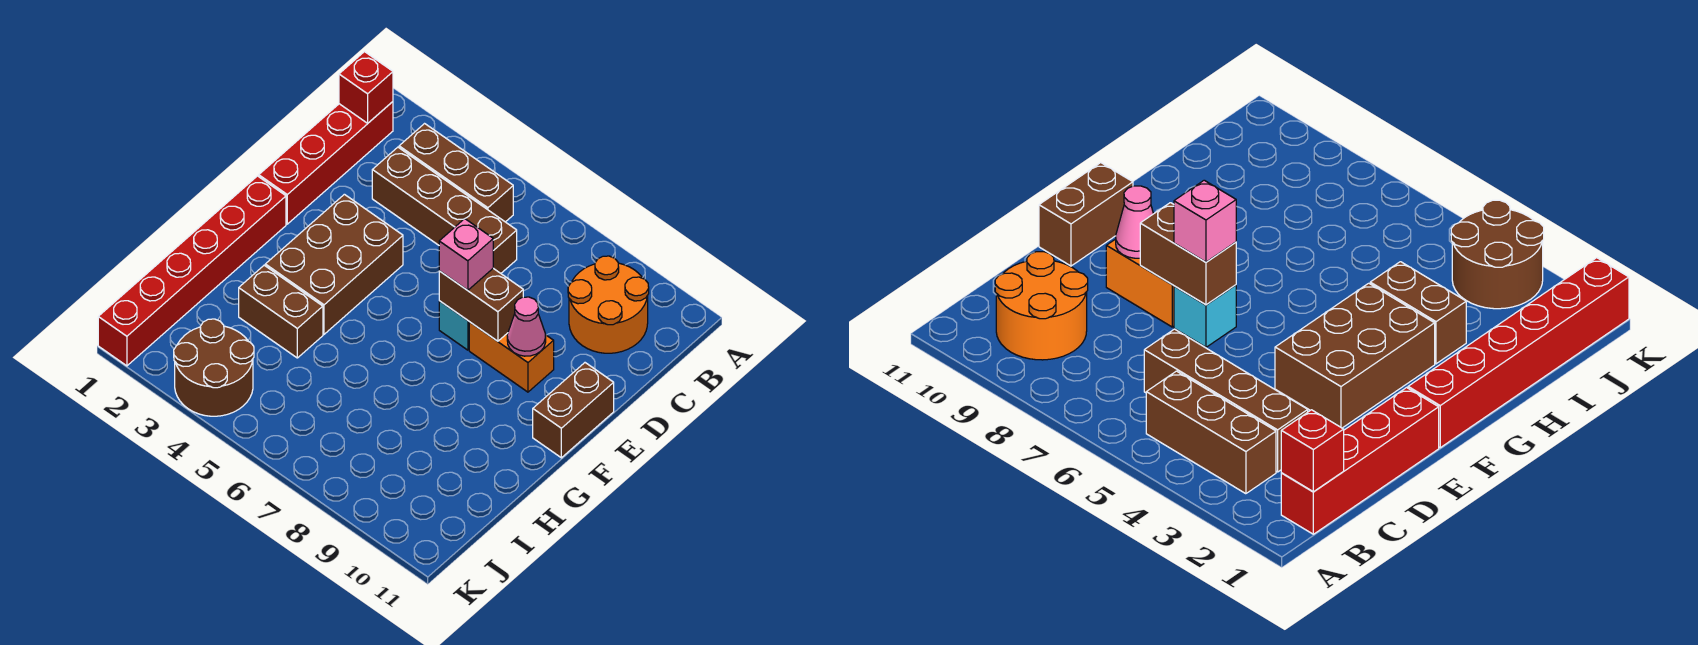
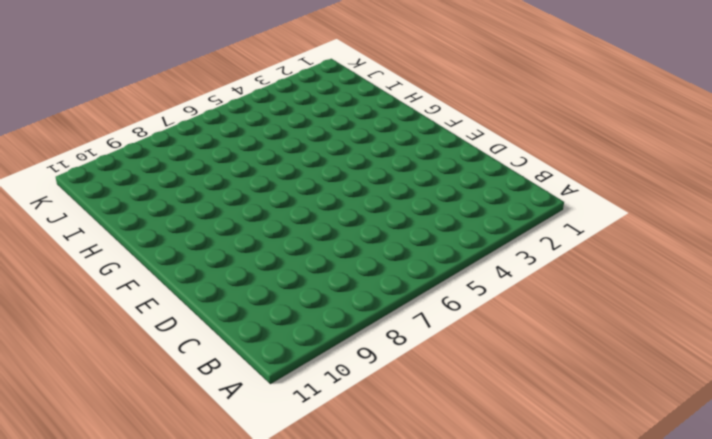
none -> red 1x4 brick [259,102,393,224]
none -> brown 1x3 brick [399,124,513,222]
none -> orange 2x2 round brick [568,256,649,353]

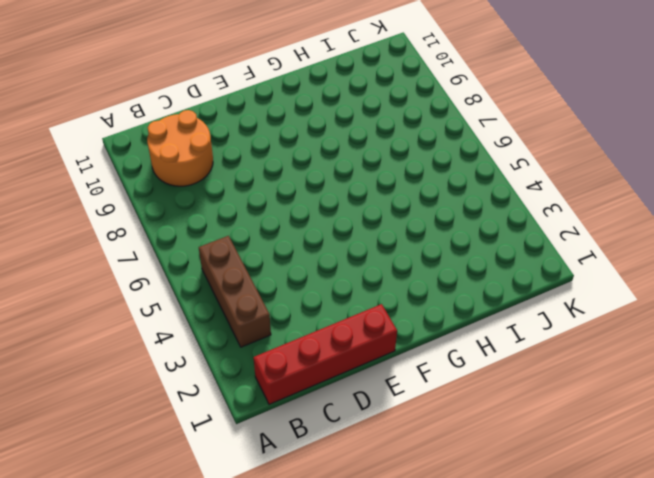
none -> brown 1x4 brick [372,147,517,273]
none -> brown 2x3 brick [265,194,403,334]
none -> cyan 1x1 brick [439,301,469,350]

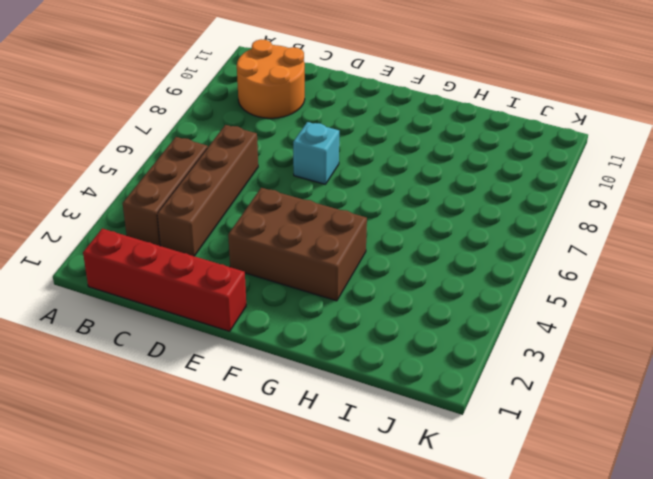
none -> orange 1x2 brick [469,322,554,392]
none -> brown 1x2 brick [533,363,614,458]
none -> red 1x6 brick [98,176,286,366]

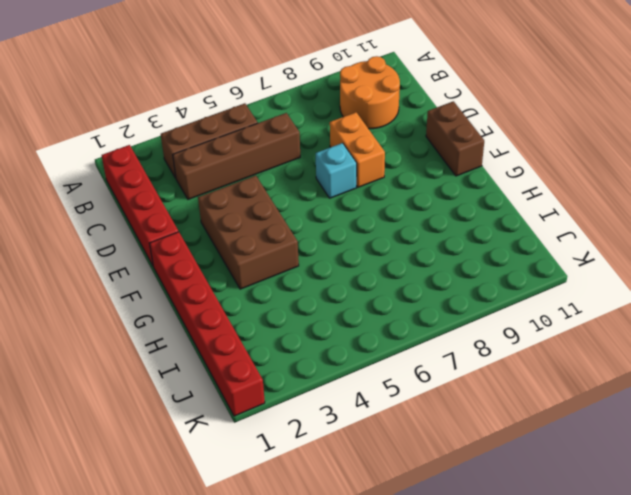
orange 1x2 brick [330,112,385,187] -> orange 1x2 brick turned to [469,322,554,392]
none -> brown 1x2 brick [239,265,323,358]
none -> brown 2x2 round brick [174,319,254,416]
none -> red 1x1 brick [339,52,393,123]

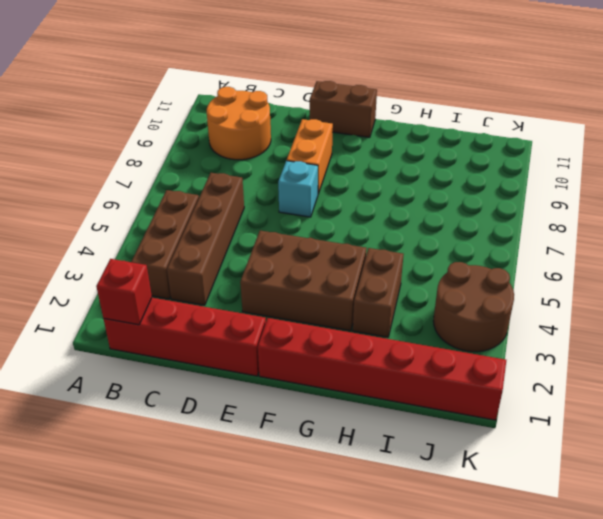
none -> brown 1x2 brick [439,268,523,341]
none -> pink 1x1 cone [507,297,546,356]
none -> pink 1x1 brick [439,219,493,290]

